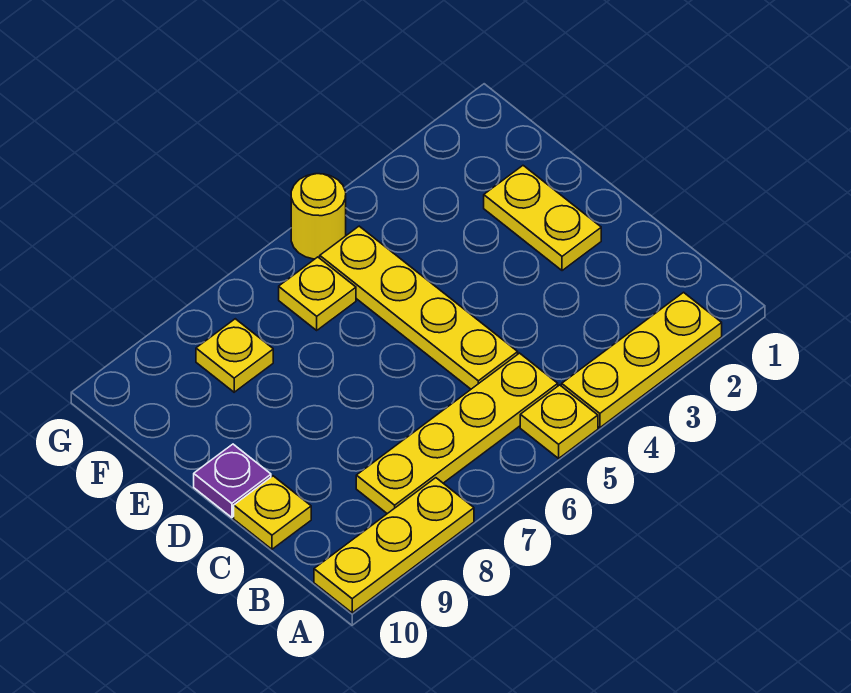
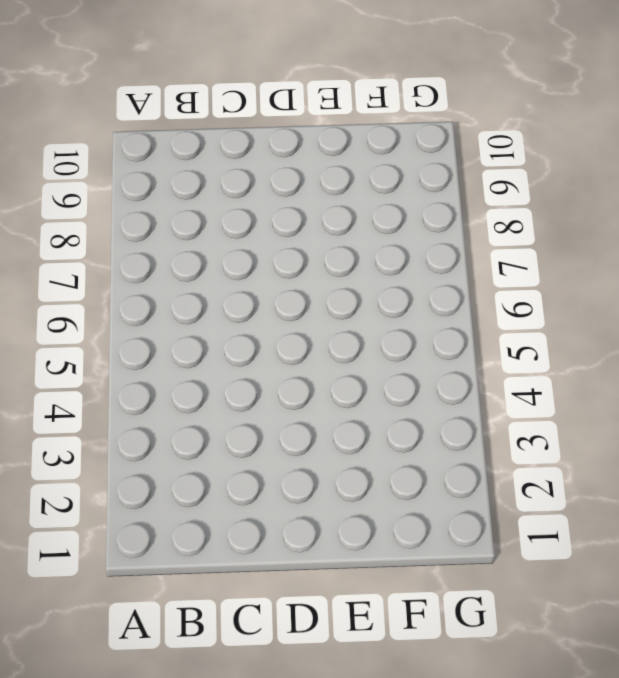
none -> yellow 1x3 plate [562,292,722,428]
none -> yellow 1x1 plate [520,385,598,458]

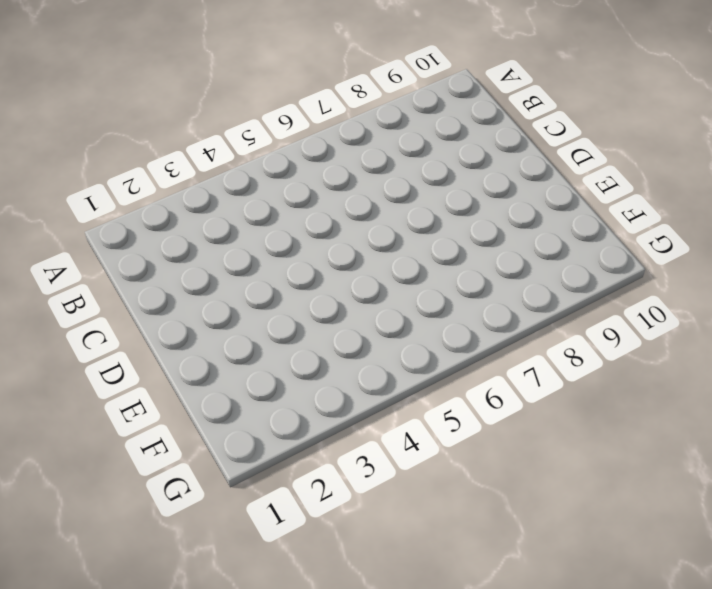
none -> yellow 1x3 plate [562,292,722,428]
none -> yellow 1x1 plate [520,385,598,458]

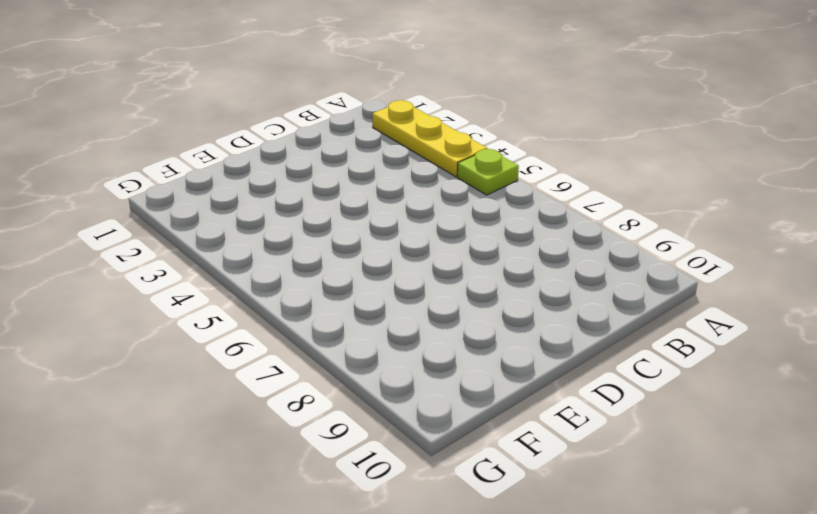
lime 1x1 plate [457,149,519,195] -> yellow 1x1 plate [520,385,598,458]
none -> yellow 1x3 plate [314,478,474,613]
none -> yellow 1x4 plate [356,353,558,514]

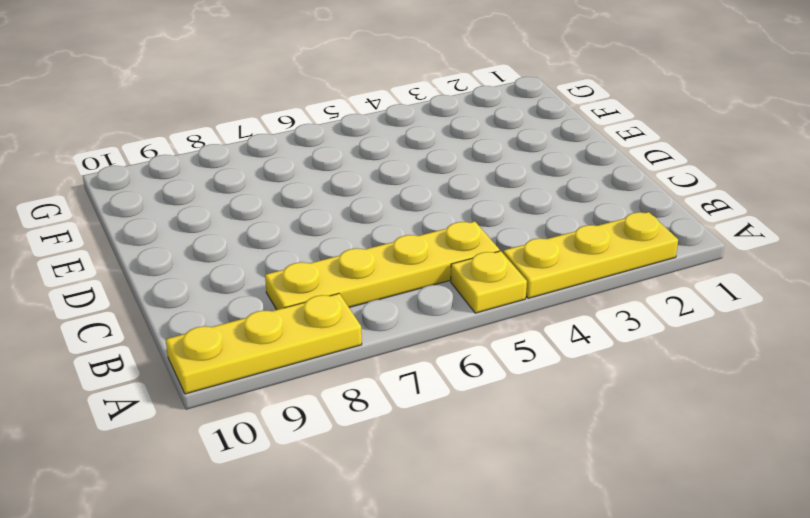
none -> yellow 1x4 plate [320,226,518,389]
none -> yellow 1x1 plate [234,476,311,549]

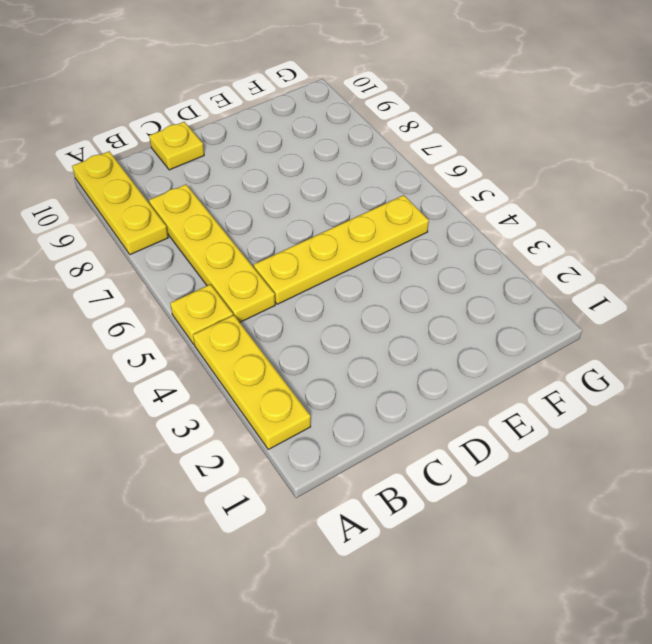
none -> yellow 1x2 plate [484,166,601,271]
none -> purple 1x1 plate [194,444,271,518]

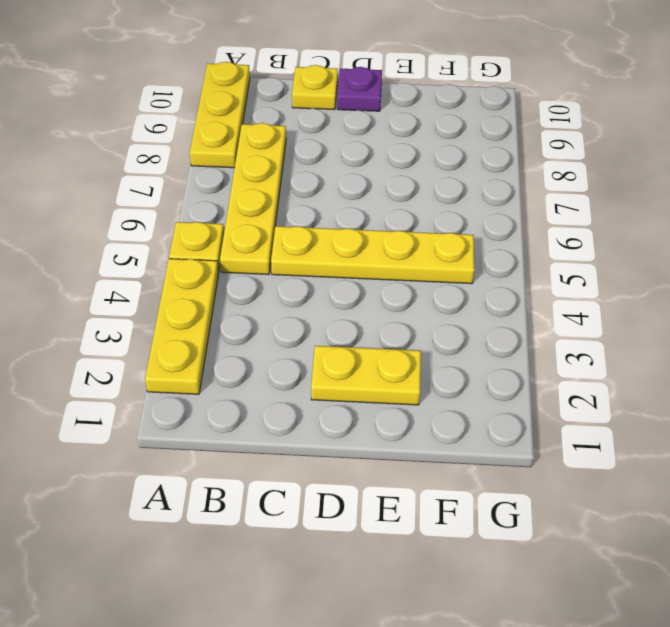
none -> yellow 1x1 plate [279,257,356,330]
none -> yellow 1x1 plate [196,319,273,392]

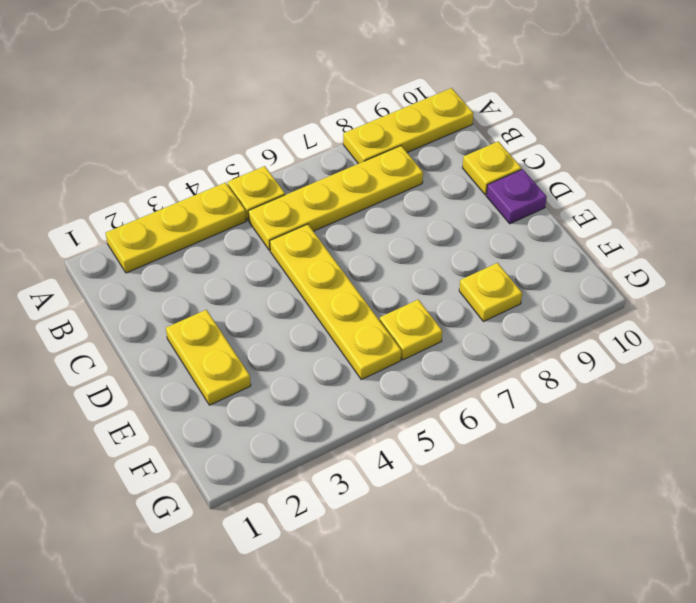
none -> yellow 1x1 round brick [291,174,346,259]

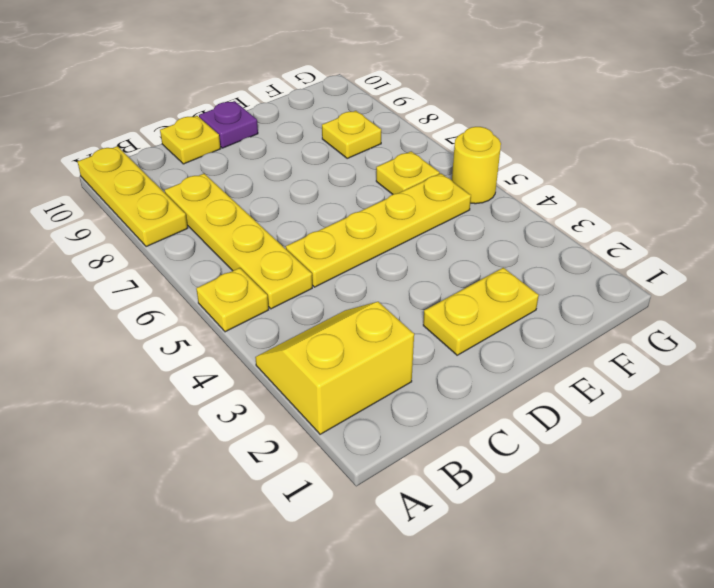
yellow 2x2 slope [255,302,414,434] -> yellow 1x3 plate [562,292,722,428]

